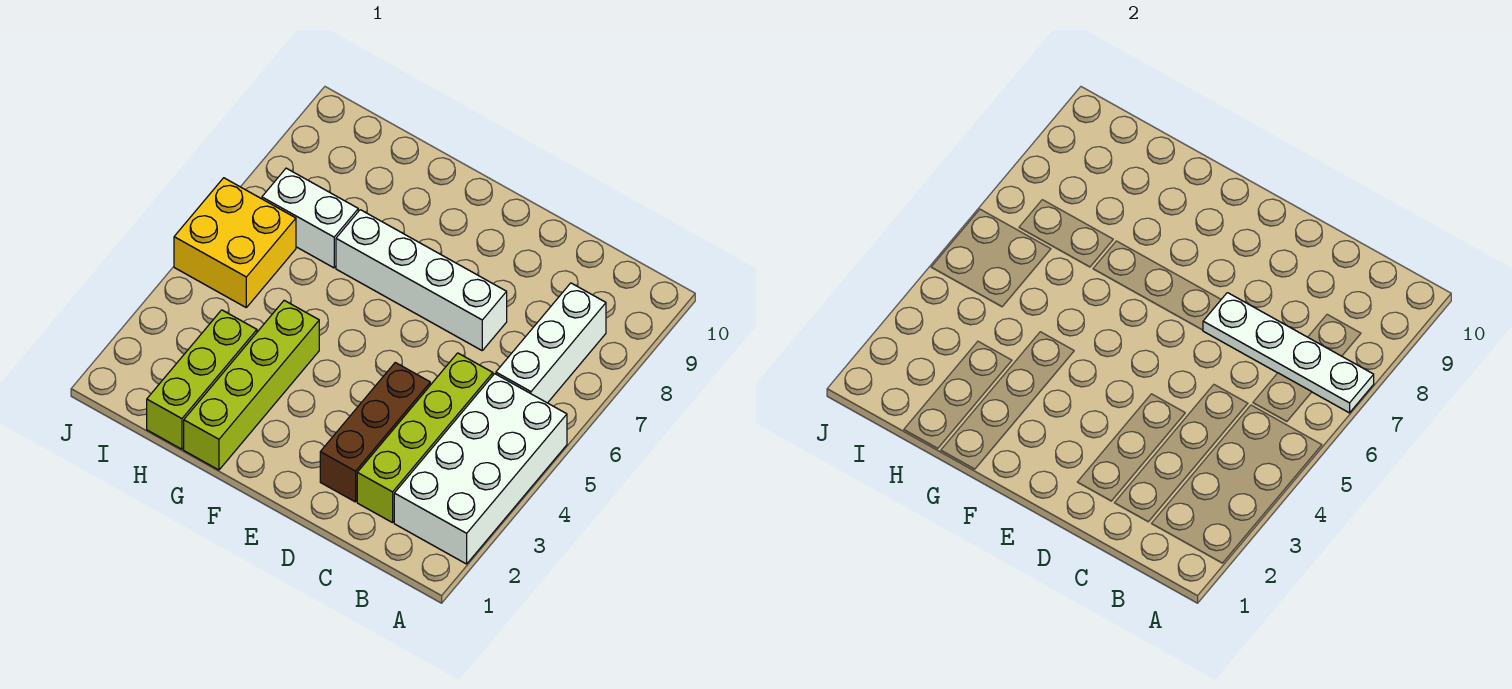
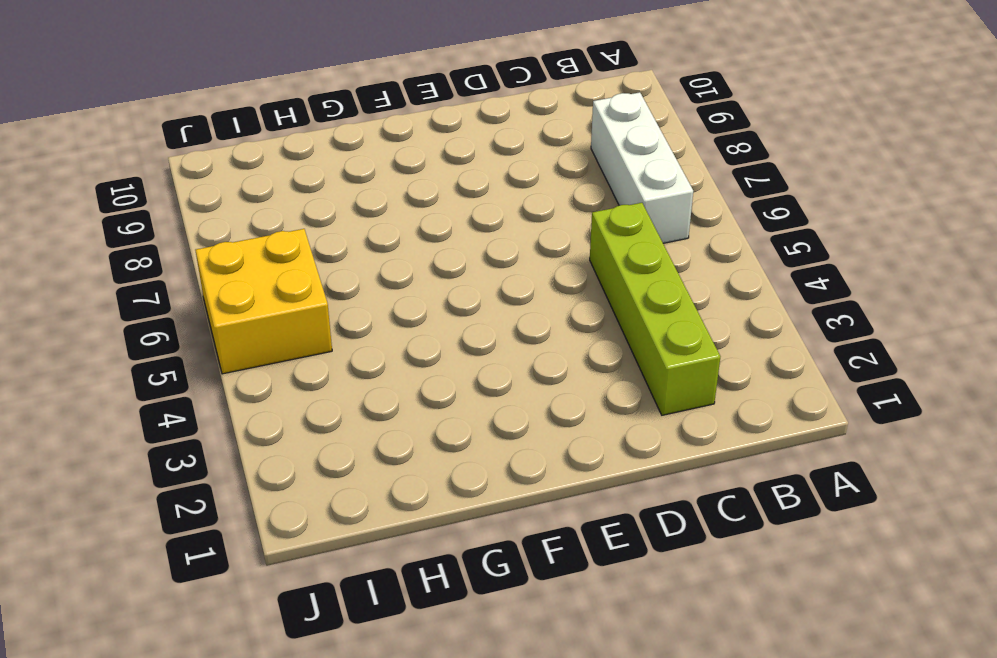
none -> white 2x4 brick [394,374,567,564]
none -> brown 1x3 brick [320,363,430,502]

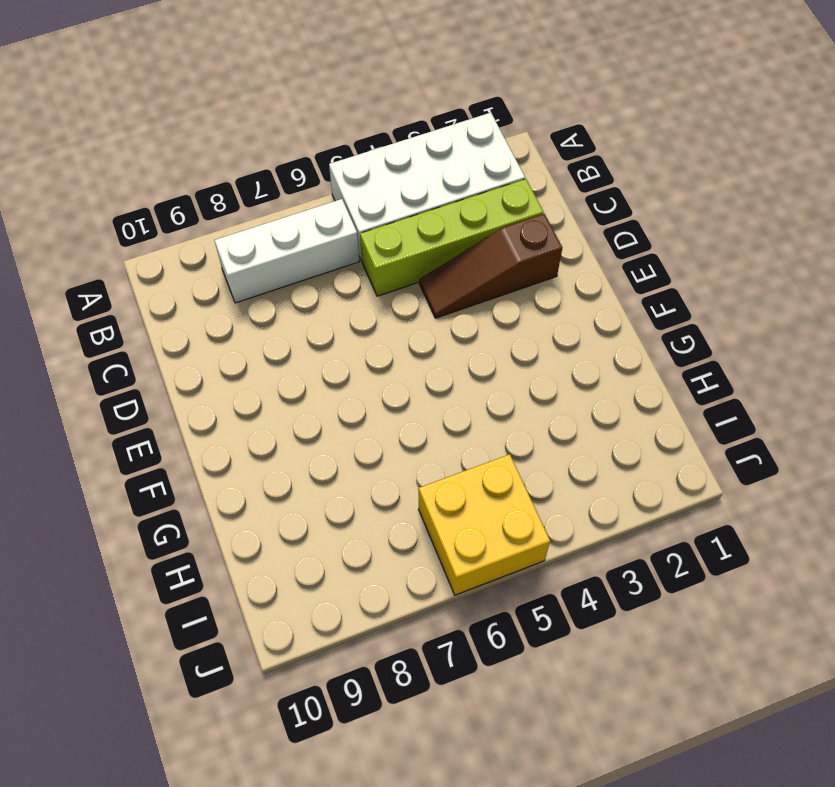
brown 1x3 slope [419,214,562,318] -> brown 1x3 brick [320,363,430,502]
none -> white 1x4 brick [336,210,507,350]
none -> lime 1x4 brick [184,300,319,470]

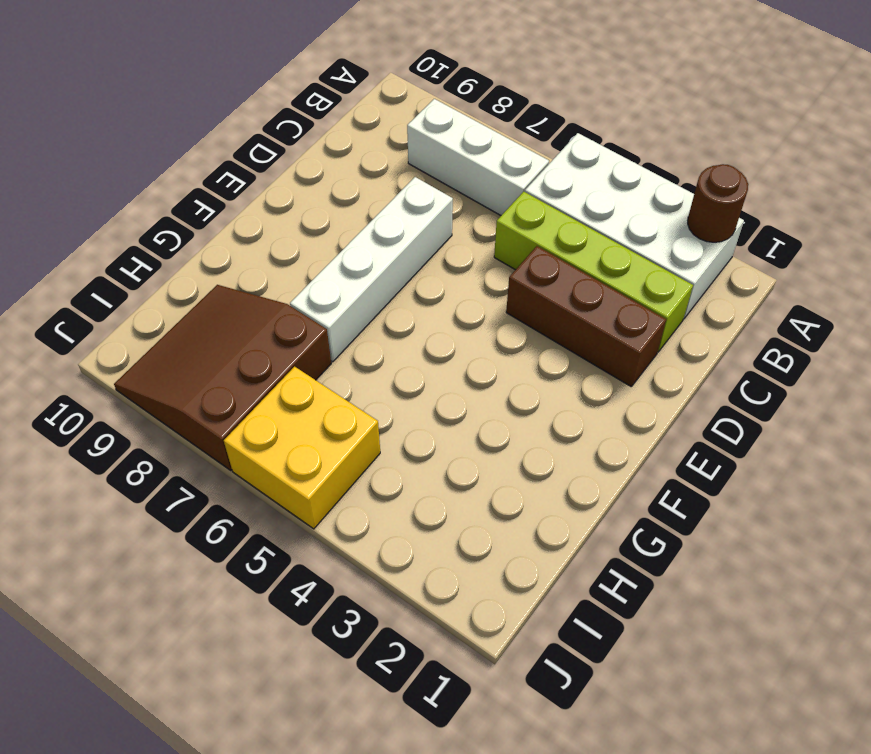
brown 1x1 round brick [688,164,748,242] -> none
brown 3x3 slope [114,285,331,470] -> white 1x2 brick [262,168,358,268]
none -> lime 1x4 brick [184,300,319,470]
none -> lime 1x3 brick [147,310,257,449]

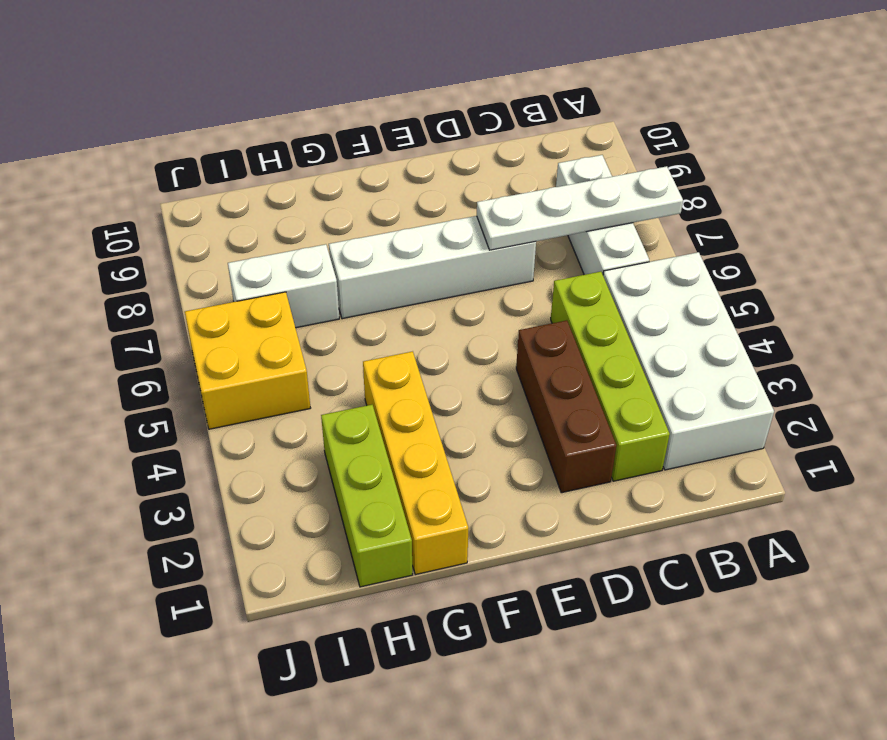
yellow 1x4 brick [363,351,468,575] -> lime 1x4 brick [184,300,319,470]

